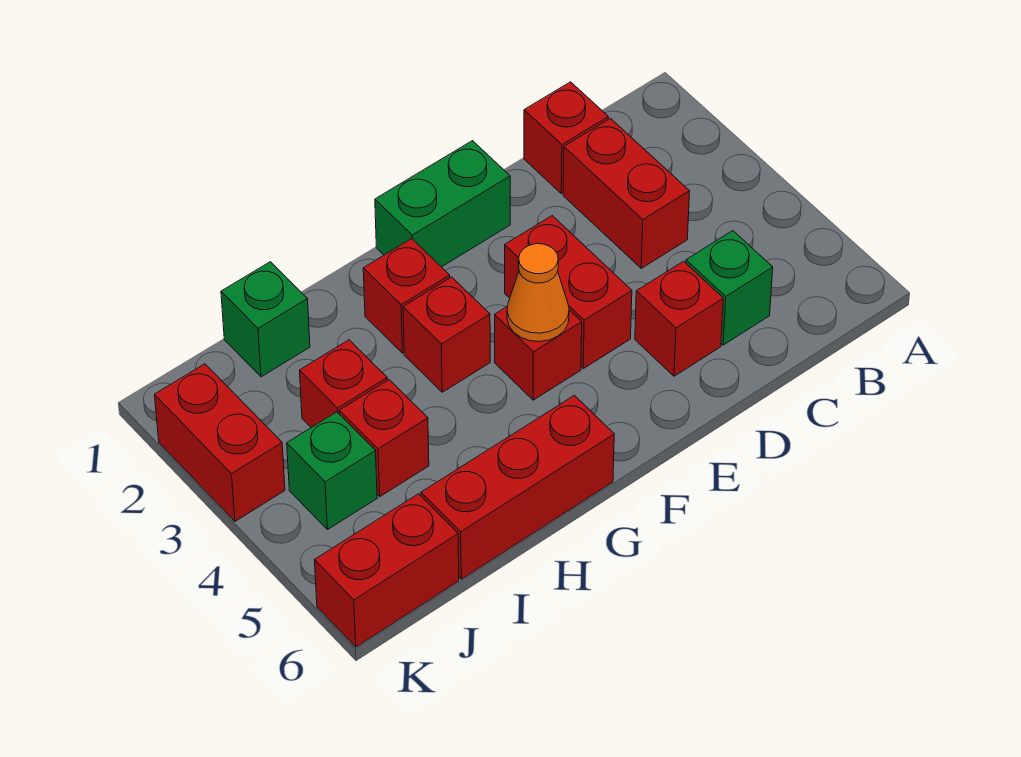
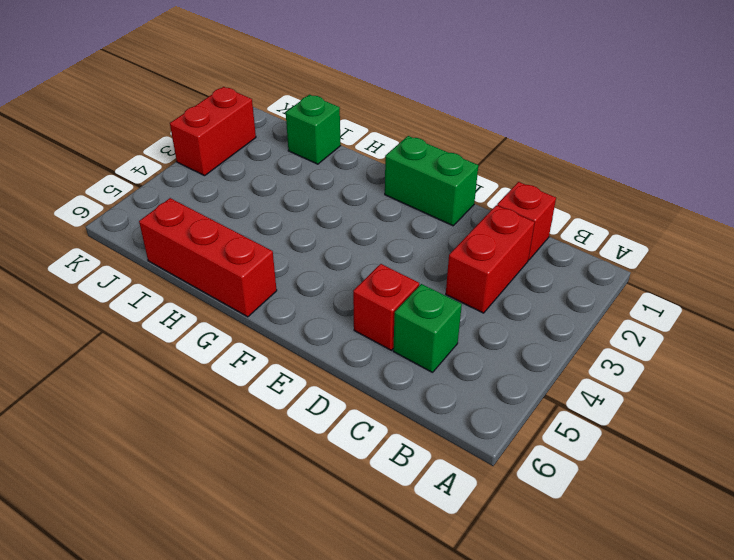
none -> red 1x2 brick [505,216,632,368]
none -> red 1x1 brick [495,306,582,400]
none -> red 1x1 brick [363,239,450,353]

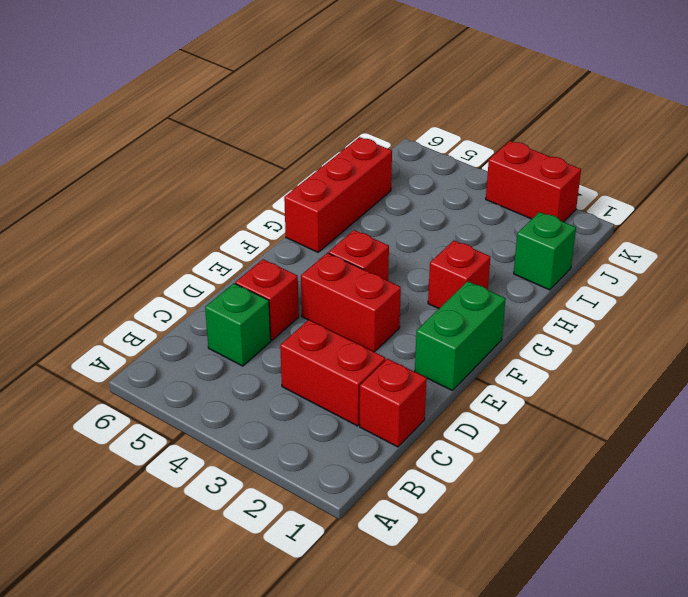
none -> red 1x1 brick [403,277,490,392]
none -> red 1x1 brick [299,340,387,427]
none -> red 1x1 brick [340,380,429,497]

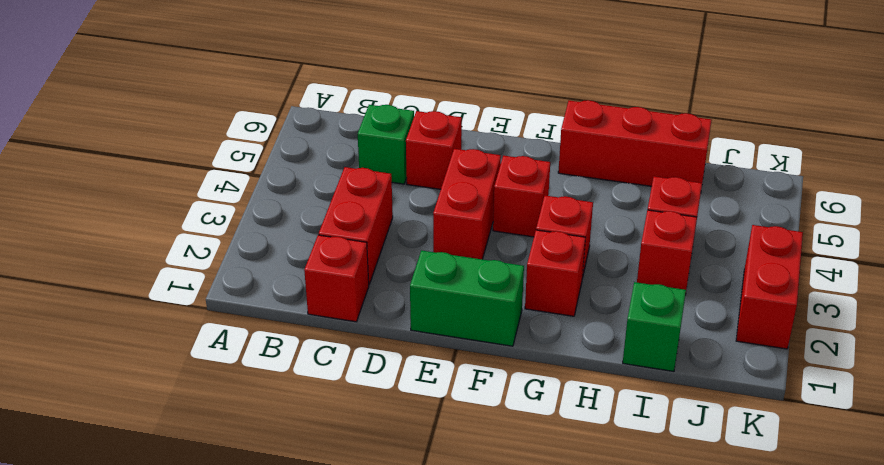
none -> green 1x1 brick [287,412,377,530]
none -> red 1x2 brick [315,494,459,647]
none -> orange 1x1 cone [507,244,569,342]

